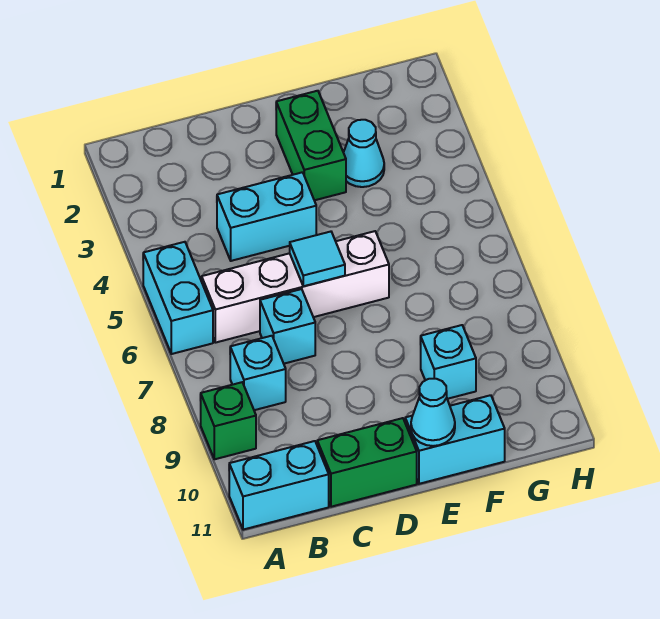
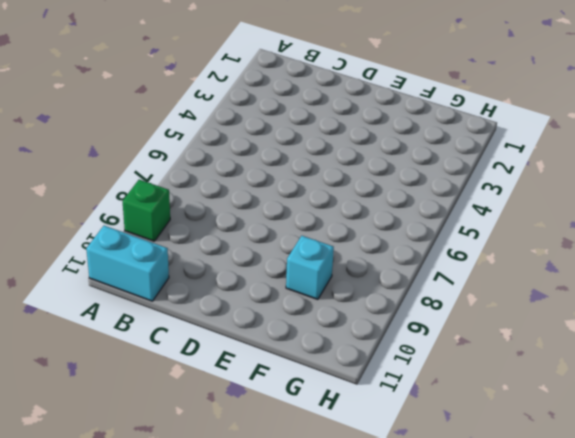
none -> cyan 1x2 brick [143,242,213,354]
none -> white 1x4 brick [201,231,389,343]
none -> cyan 1x1 brick [230,336,286,410]

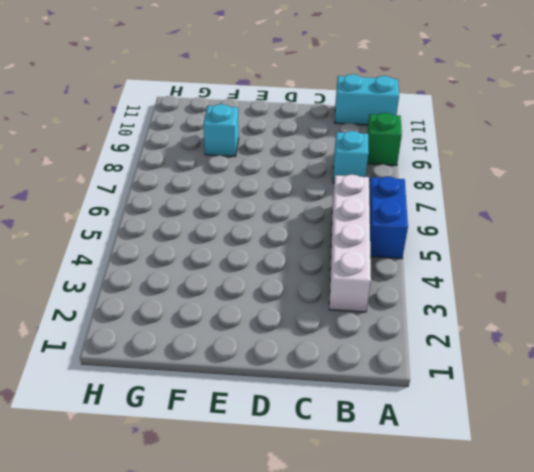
blue 1x2 brick [369,177,408,259] -> cyan 1x2 brick [143,242,213,354]
white 1x4 brick [329,175,371,312] -> white 1x4 brick turned to [201,231,389,343]
none -> cyan 1x2 brick [217,172,316,261]
none -> cyan 1x1 brick [260,289,315,364]
none -> green 1x2 brick [317,418,417,507]

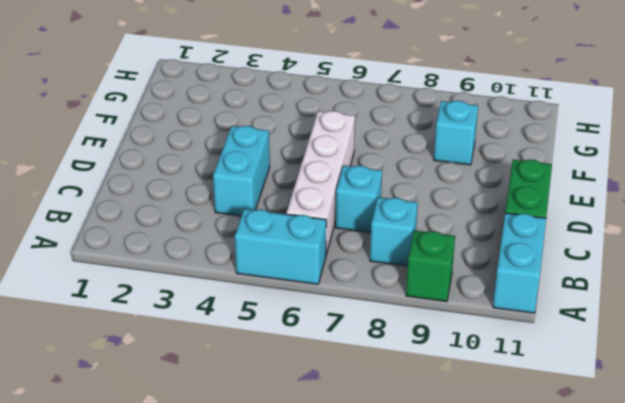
none -> green 1x2 brick [276,91,346,200]
none -> cyan 1x2 brick [405,395,505,484]
none -> cyan 1x1 cone [344,120,384,187]

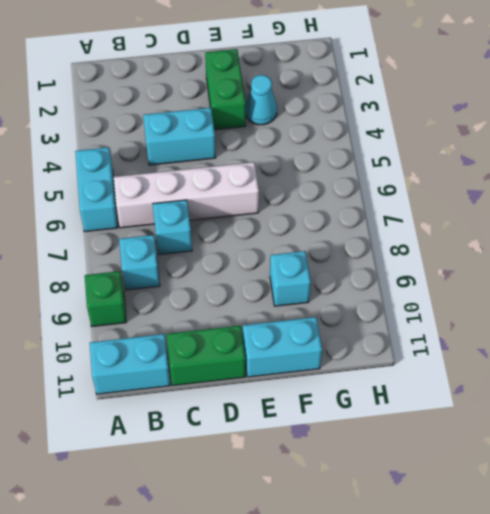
none -> cyan 1x1 tile [290,232,345,286]
none -> cyan 1x1 cone [411,379,455,446]

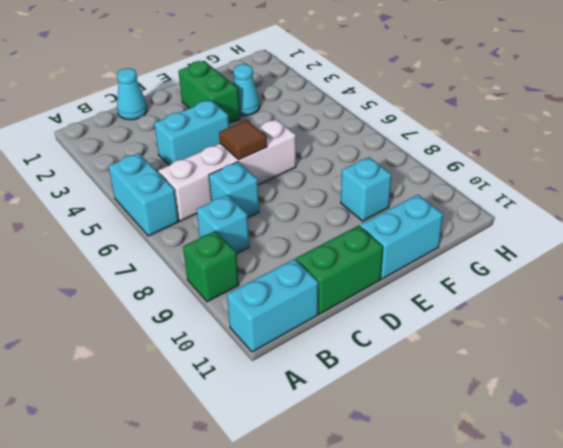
cyan 1x1 cone [117,68,147,120] -> cyan 1x1 cone moved to [411,379,455,446]
brown 1x1 tile [219,120,267,160] -> cyan 1x1 tile [290,232,345,286]

